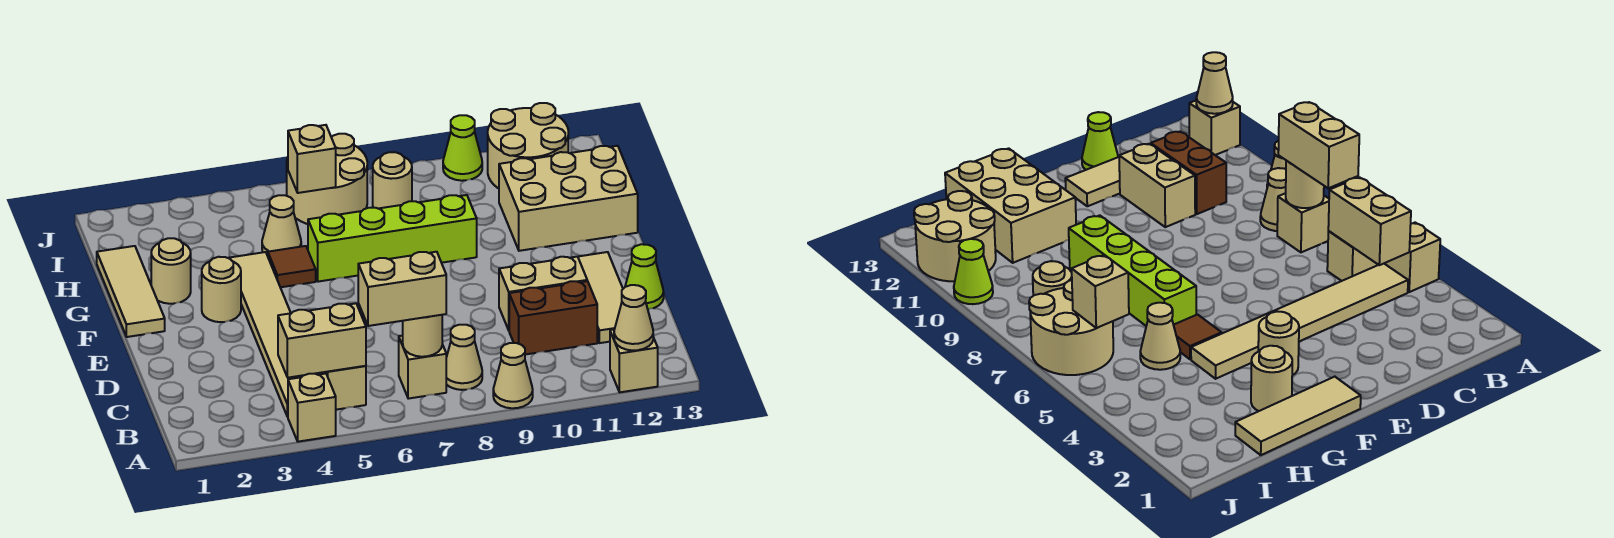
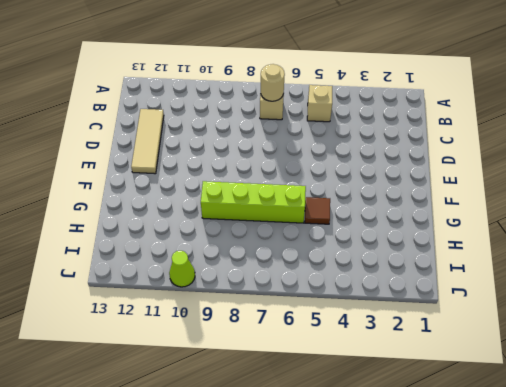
none -> tan 1x1 brick [288,374,336,442]
none -> tan 1x1 cone [493,343,533,408]
none -> tan 1x1 brick [610,329,658,392]

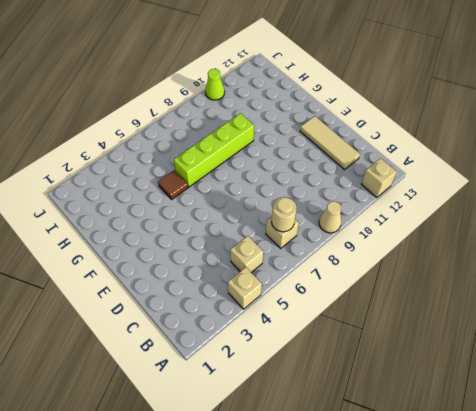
none -> tan 1x6 tile [229,252,316,417]
none -> tan 1x1 cone [446,325,482,390]
none -> brown 1x2 brick [509,281,597,355]

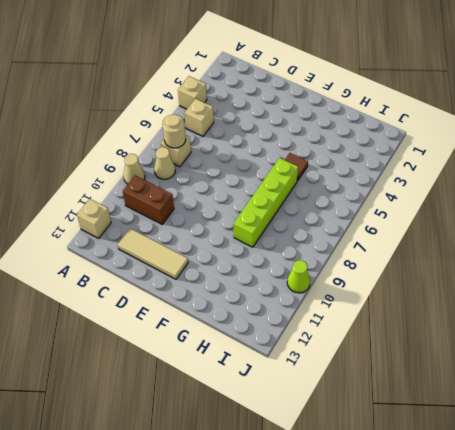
brown 1x2 brick [123,176,174,224] -> brown 1x2 brick turned to [509,281,597,355]
none -> tan 1x6 tile [229,252,316,417]
none -> tan 1x2 brick [499,257,587,330]
none -> lime 1x1 cone [625,244,664,309]

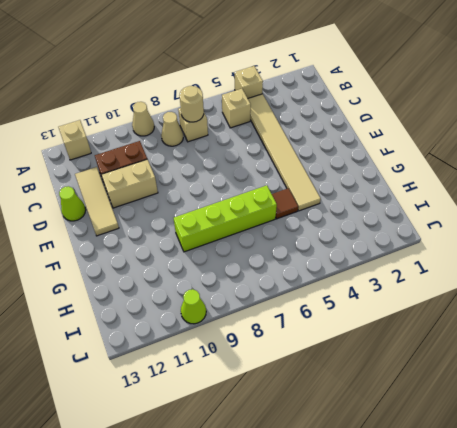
none -> tan 1x3 tile [97,246,165,337]
none -> tan 1x1 round brick [202,257,241,322]
none -> tan 1x1 round brick [151,238,191,304]

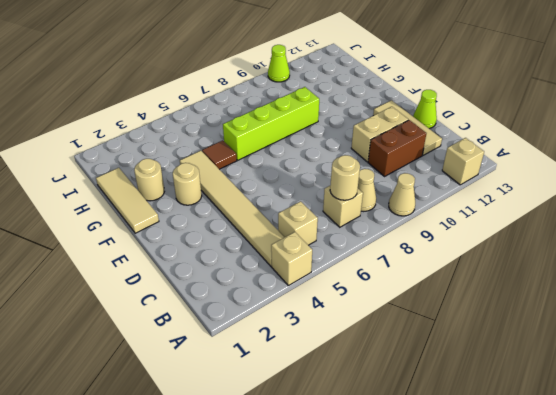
none -> tan 2x3 brick [499,146,638,251]
none -> tan 1x1 cone [262,195,301,256]
none -> tan 2x2 round brick [287,134,367,224]

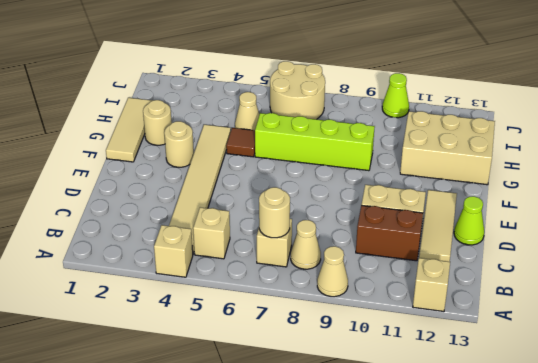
none -> tan 1x1 round brick [373,152,412,209]
none -> tan 2x2 round brick [488,103,568,188]
none -> tan 1x1 cone [614,285,653,350]

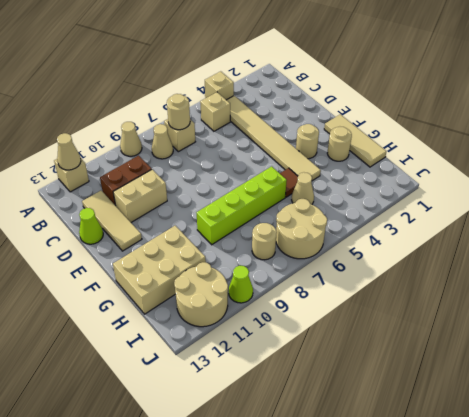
none -> tan 1x2 brick [278,303,366,378]
none -> tan 1x1 brick [288,125,336,193]
none -> tan 1x2 brick [358,252,446,326]

